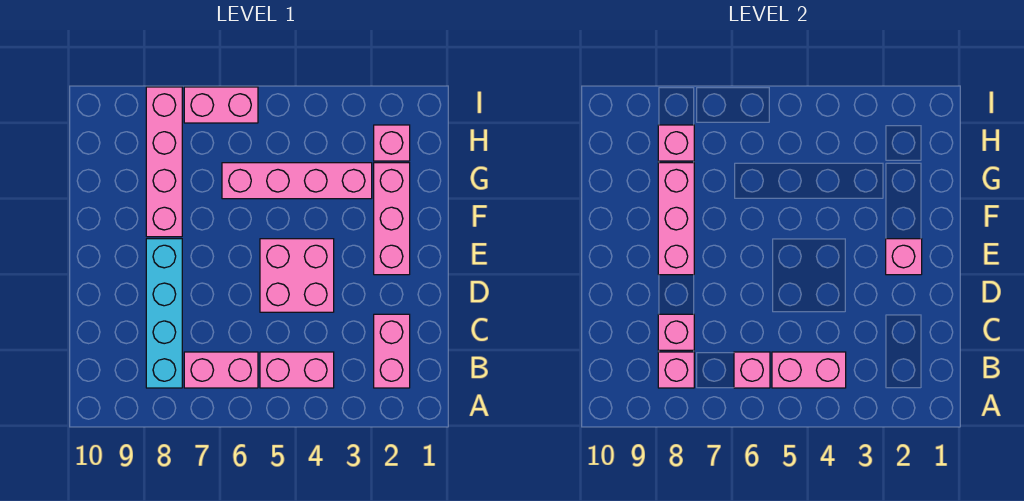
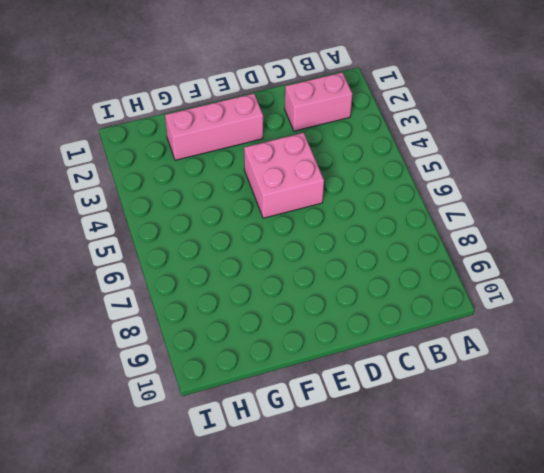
none -> pink 1x2 brick [260,352,334,388]
none -> pink 1x2 brick [184,352,258,388]
none -> cyan 1x4 brick [146,239,182,388]

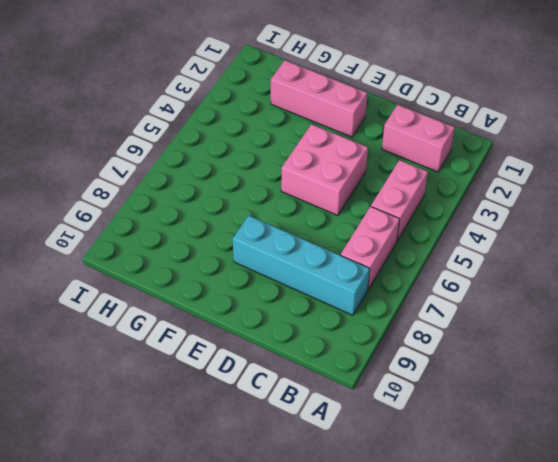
none -> pink 1x4 brick [146,87,182,237]
none -> pink 1x4 brick [222,163,372,199]
none -> pink 1x1 brick [374,125,410,161]

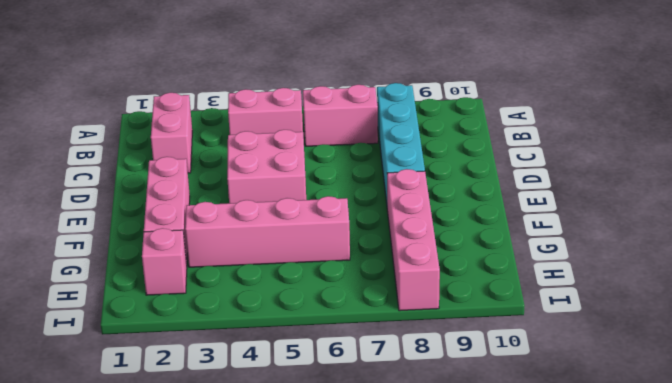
none -> pink 1x2 brick [184,87,258,123]
none -> pink 1x2 brick [772,352,846,388]
none -> pink 1x1 brick [734,352,770,388]

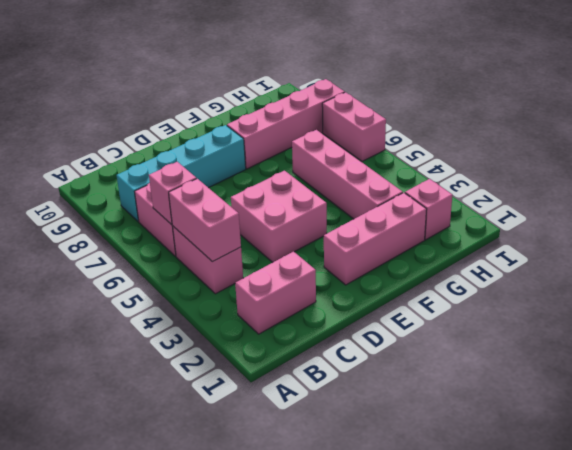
none -> pink 1x1 brick [658,352,694,388]
none -> pink 1x1 brick [658,314,694,350]
none -> pink 1x1 brick [886,239,922,275]

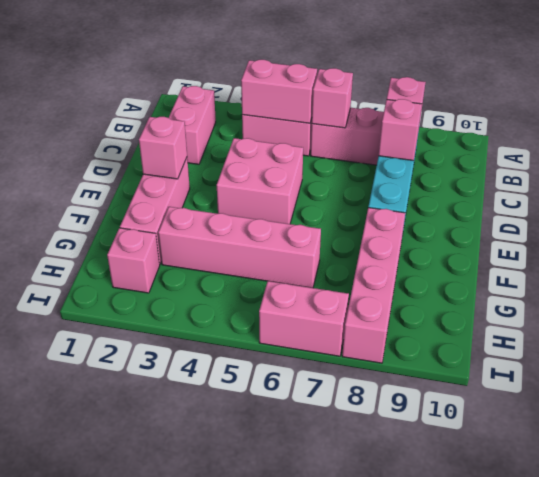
none -> pink 1x3 brick [658,163,694,275]
none -> pink 1x1 brick [658,125,694,161]

